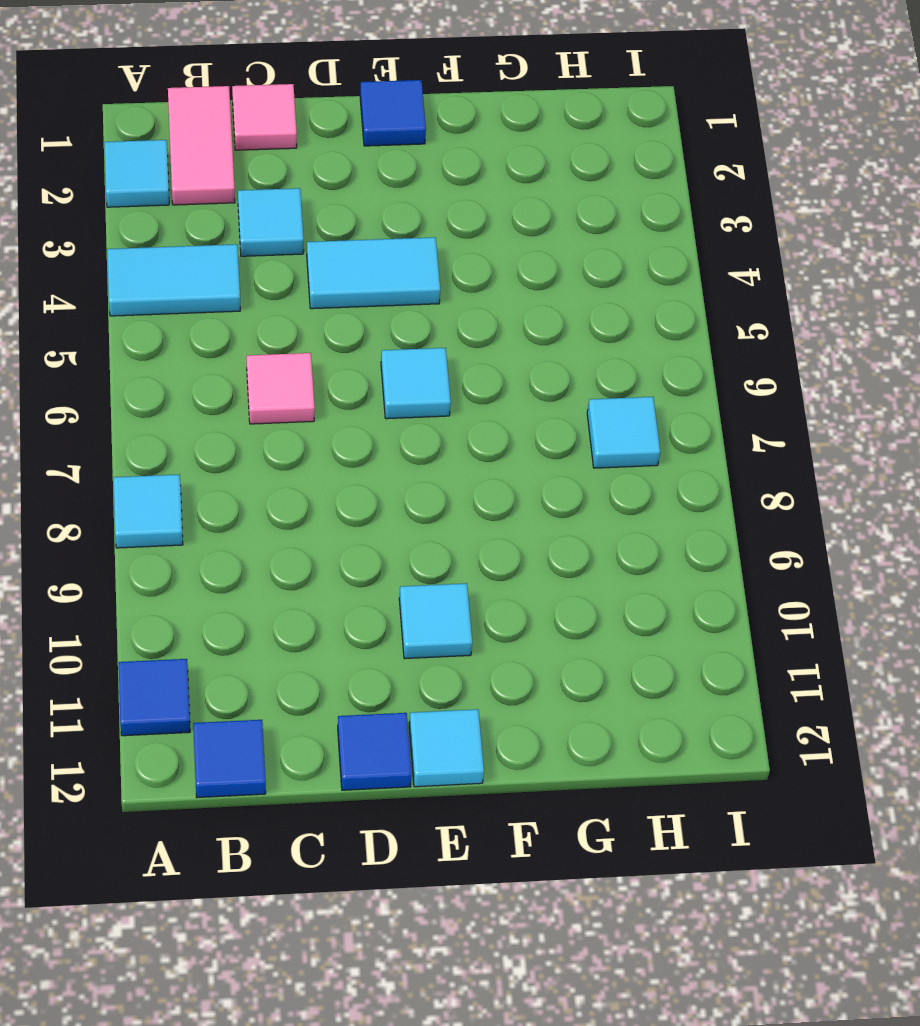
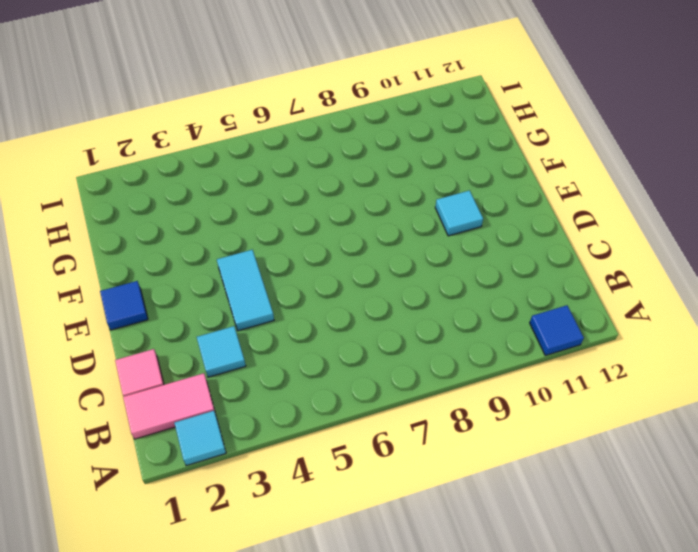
none -> cyan 1x2 tile [107,244,240,316]
none -> cyan 1x1 tile [114,474,183,548]
none -> blue 1x1 tile [193,720,266,798]

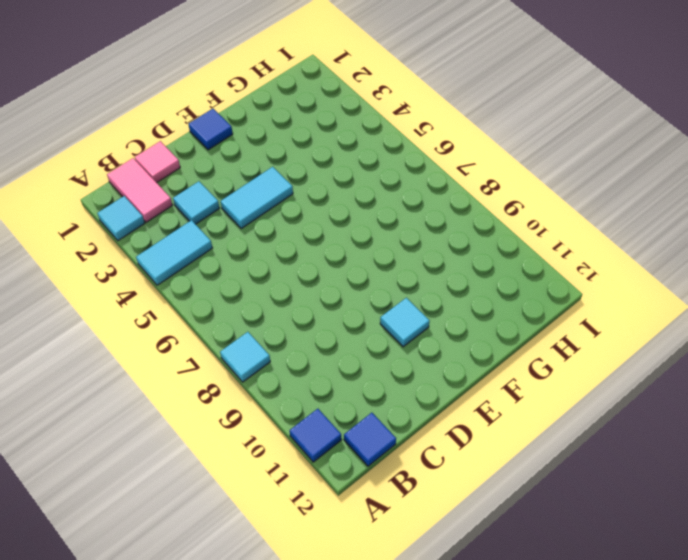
none -> pink 1x1 tile [247,353,315,424]
none -> blue 1x1 tile [338,713,412,790]
none -> cyan 1x1 tile [381,348,451,419]

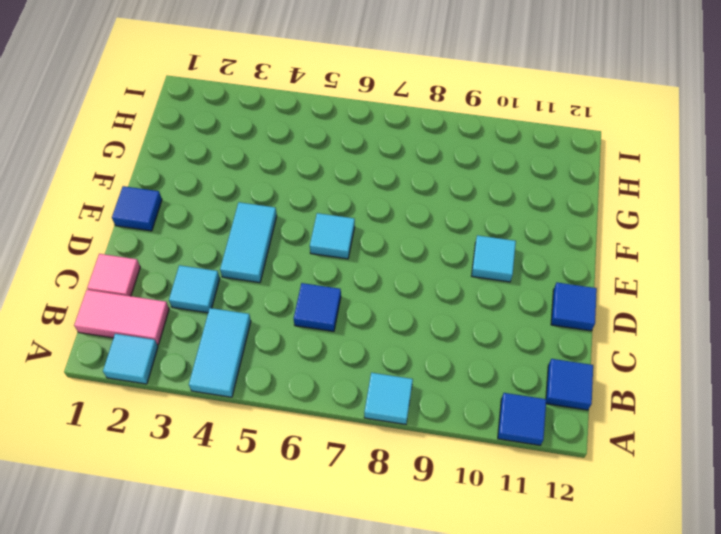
blue 1x1 tile [294,283,341,331] -> pink 1x1 tile [247,353,315,424]
none -> cyan 1x1 tile [409,709,484,787]
none -> cyan 1x1 tile [587,397,660,468]

